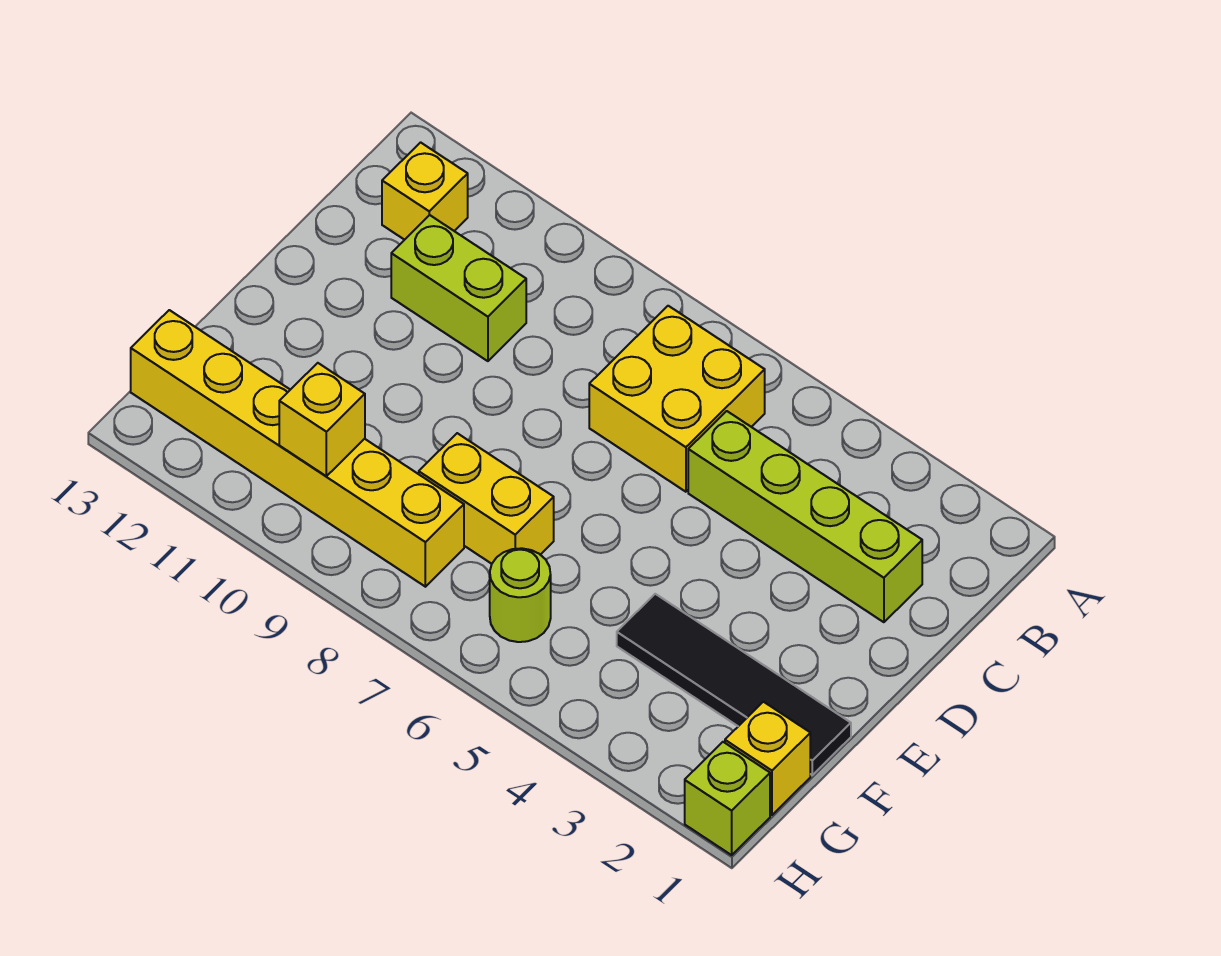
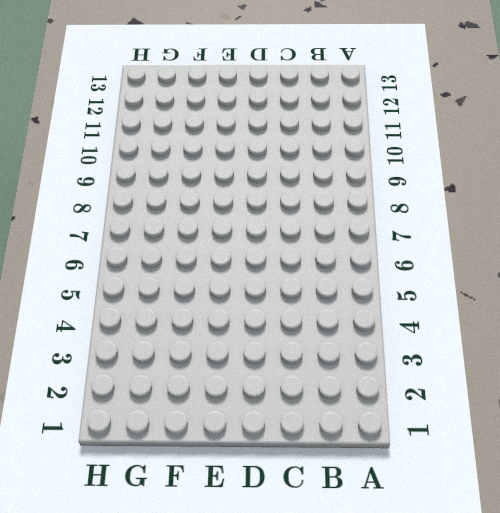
none -> yellow 2x2 brick [589,306,765,492]
none -> yellow 1x1 brick [382,142,468,240]

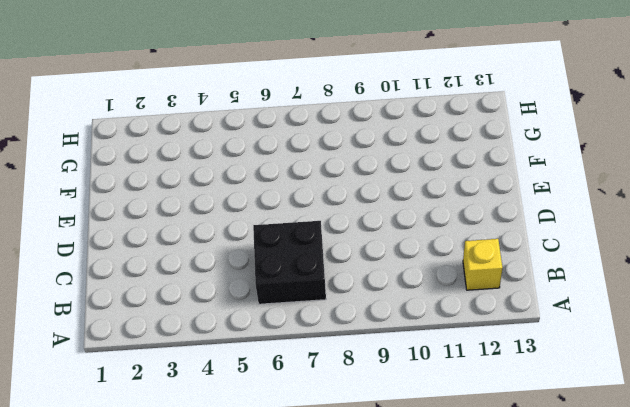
black 2x2 brick [253,221,326,304] -> yellow 2x2 brick [589,306,765,492]
none -> lime 1x4 brick [688,411,922,622]
none -> lime 1x2 brick [391,215,526,361]

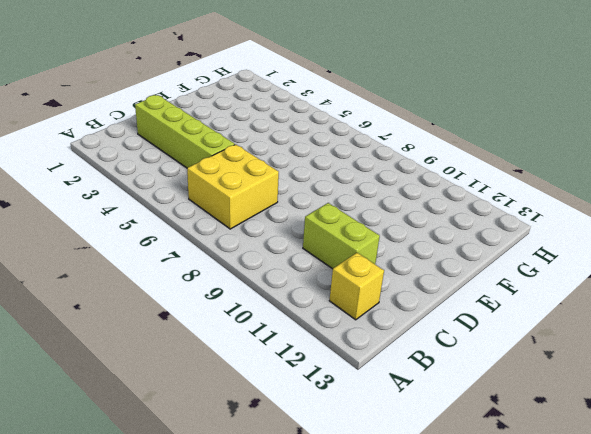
none -> black 1x4 tile [617,594,851,775]
none -> yellow 1x2 brick [419,433,554,564]

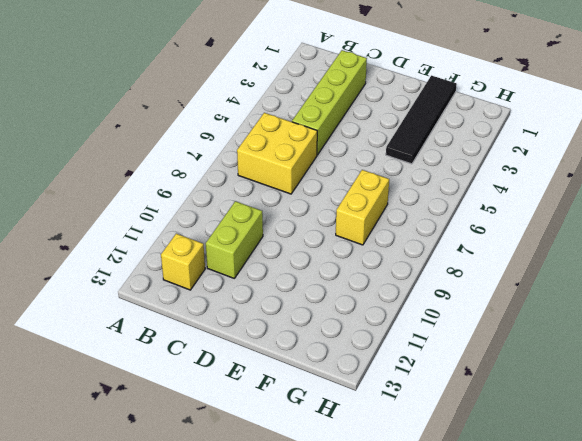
none -> yellow 1x1 brick [725,702,810,815]
none -> lime 1x1 round brick [490,548,551,642]

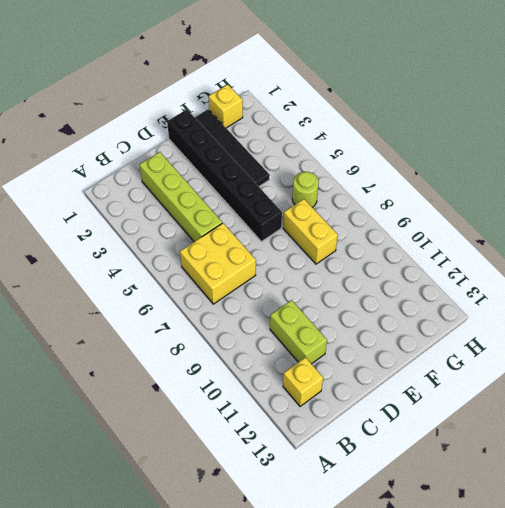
black 1x6 brick [167,109,282,242] -> none
none -> yellow 1x6 brick [131,310,464,587]
none -> lime 1x1 brick [685,742,770,855]

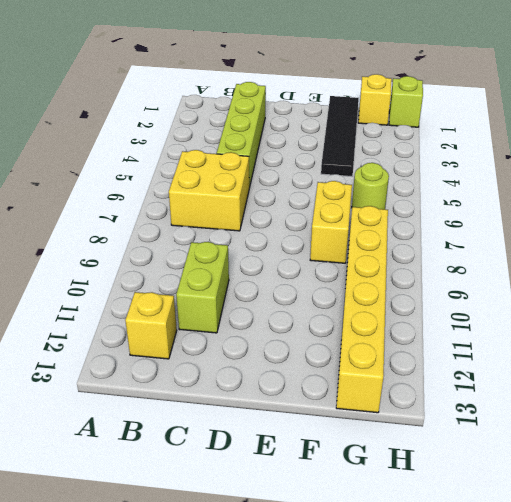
none -> yellow 1x1 brick [279,363,365,476]

